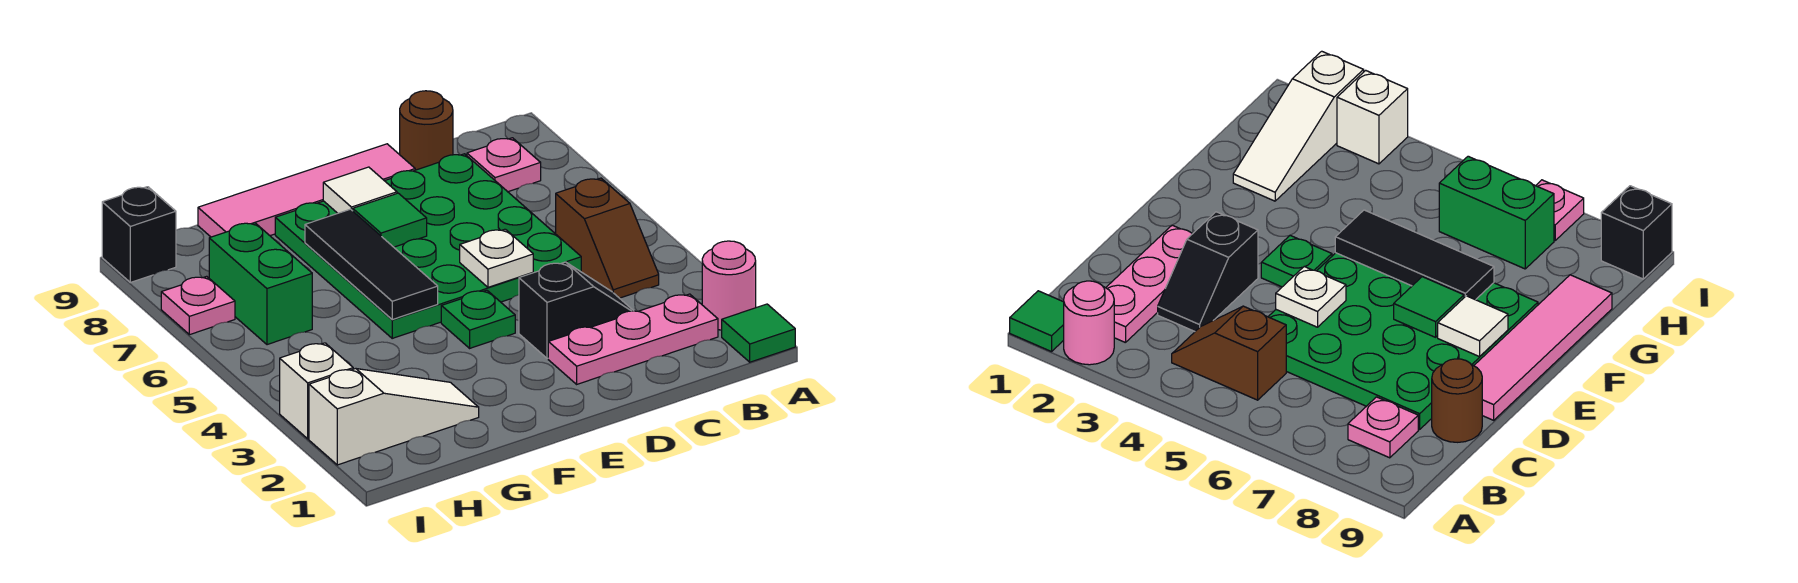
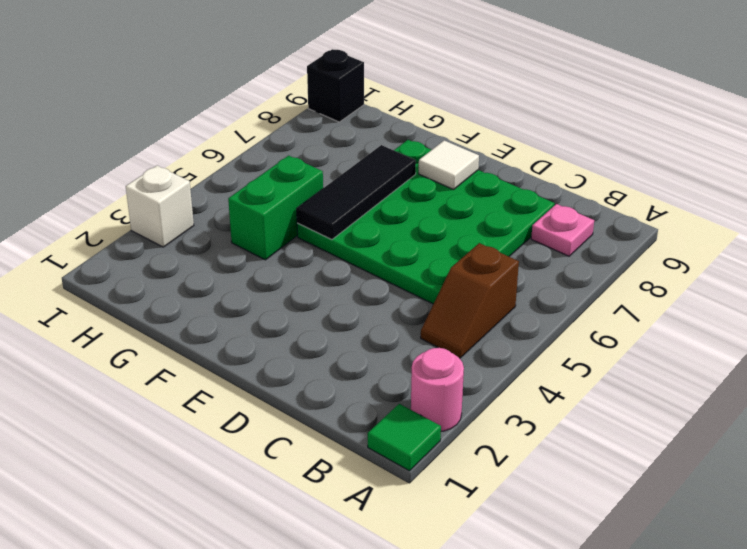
green 1x2 brick [228,156,323,260] -> green 1x2 brick moved to [209,223,312,345]
none -> pink 1x3 plate [548,294,718,384]
none -> black 1x2 slope [519,262,633,358]
none -> brown 1x1 round brick [400,91,453,170]

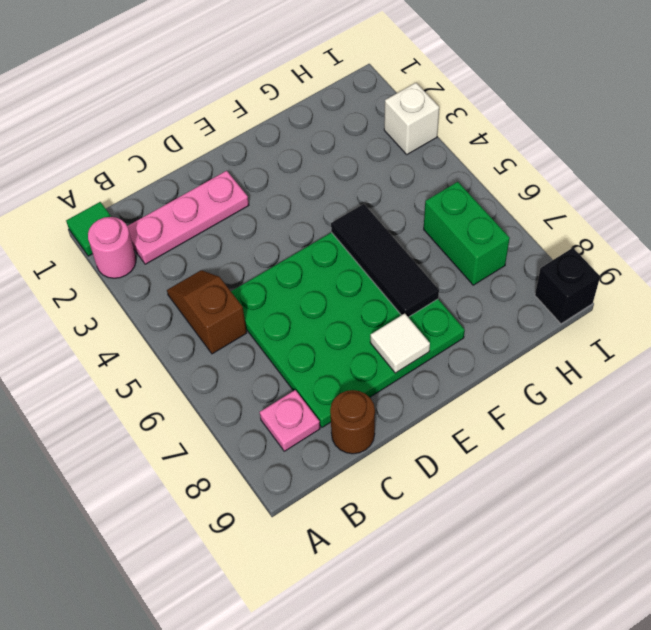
none -> black 1x2 slope [519,262,633,358]
none -> pink 1x4 tile [198,144,415,237]
none -> green 1x1 plate [441,290,515,348]

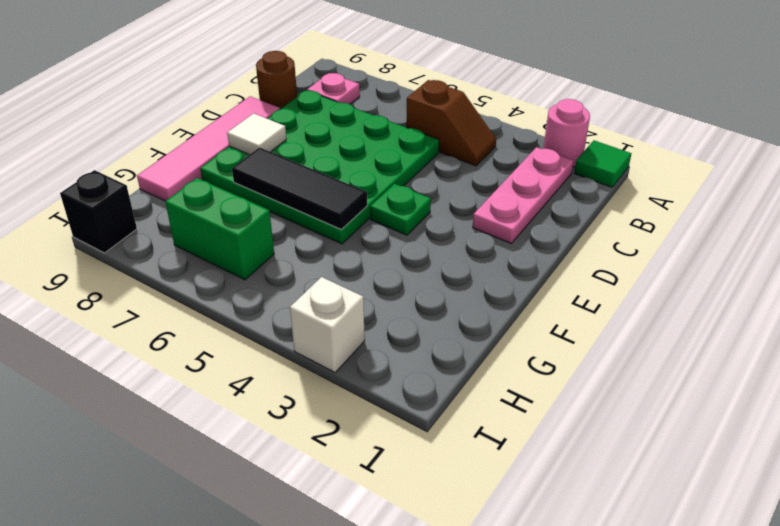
none -> black 1x2 slope [519,262,633,358]
none -> white 1x3 slope [309,369,479,465]
none -> pink 1x1 plate [161,276,235,335]

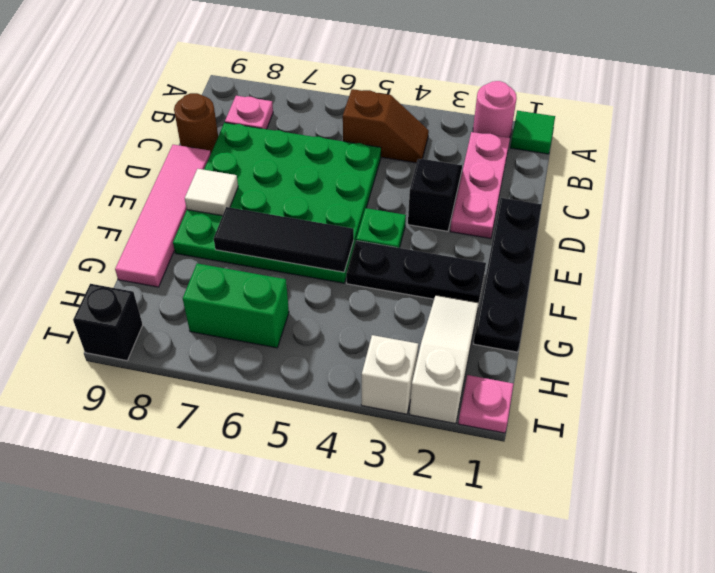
black 1x4 plate [473,198,541,352] -> none
black 1x3 plate [346,241,486,303] -> none
pink 1x1 plate [458,375,513,433] -> pink 1x1 plate moved to [161,276,235,335]
none -> white 1x1 plate [460,229,533,287]
none -> green 1x1 tile [353,193,427,247]

